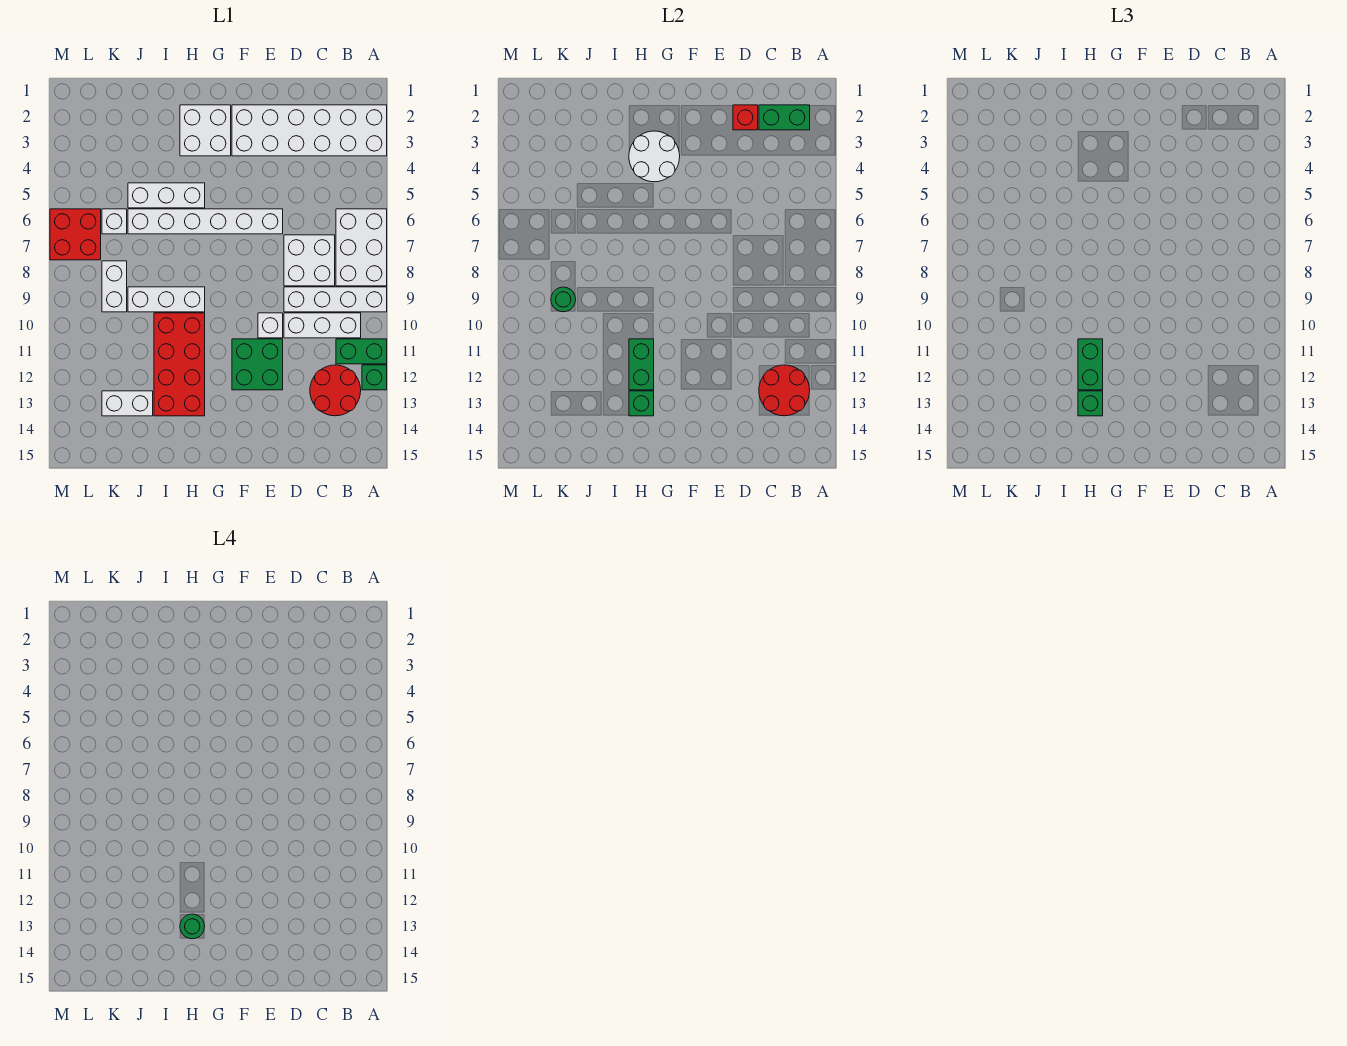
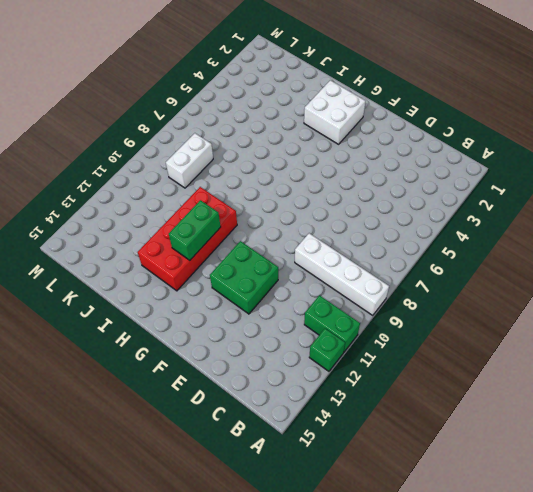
none -> white 2x6 brick [232,105,387,156]
none -> white 2x3 brick [336,209,387,286]
none -> white 1x3 brick [284,313,361,338]

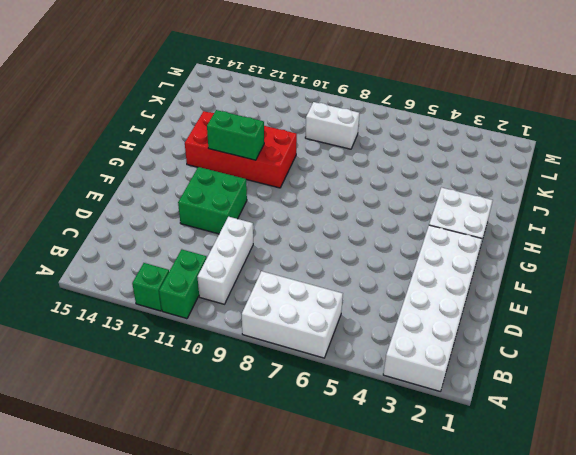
none -> white 1x4 brick [284,287,387,312]
none -> red 2x2 round brick [310,365,361,416]
none -> white 2x2 brick [284,235,335,286]

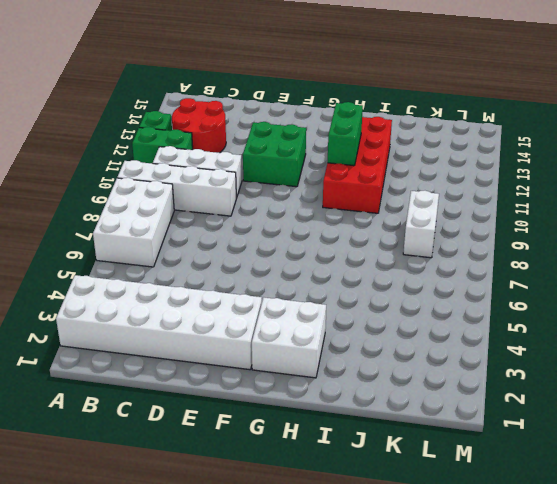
none -> white 2x2 brick [284,235,335,286]
none -> white 1x6 brick [128,209,283,234]
none -> white 1x1 brick [258,313,283,338]

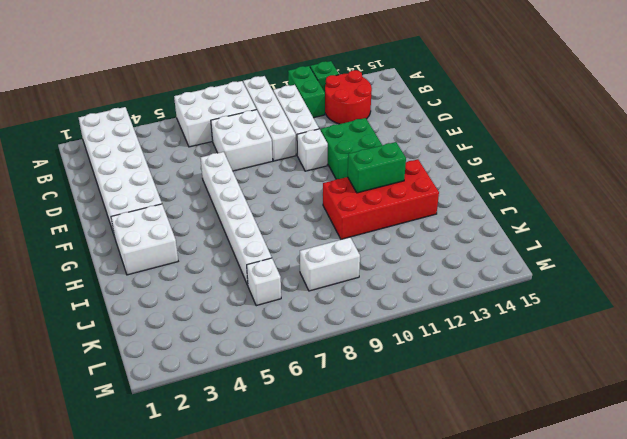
none -> white 1x3 brick [128,183,205,208]
none -> white 1x3 brick [128,287,205,312]
none -> white 1x2 brick [102,391,153,416]

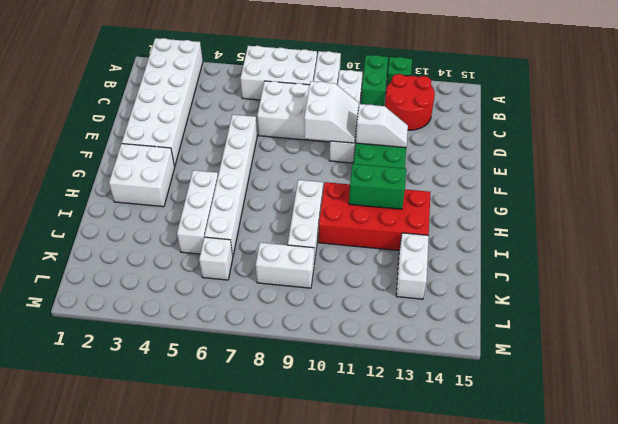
white 2x2 slope [304,81,359,143] -> none
white 1x2 slope [355,104,408,148] -> none
none -> red 2x2 brick [50,209,101,260]
none -> green 1x2 brick [759,105,810,130]
none -> red 2x2 round brick [759,365,810,416]

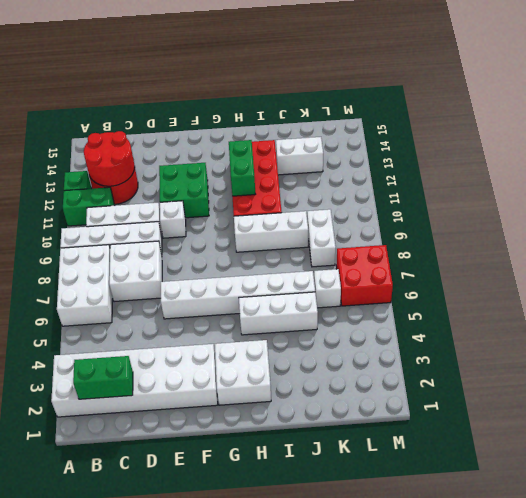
none -> red 1x1 brick [733,105,758,130]
none -> white 2x2 round brick [629,131,680,182]
none -> green 1x1 brick [629,391,654,416]

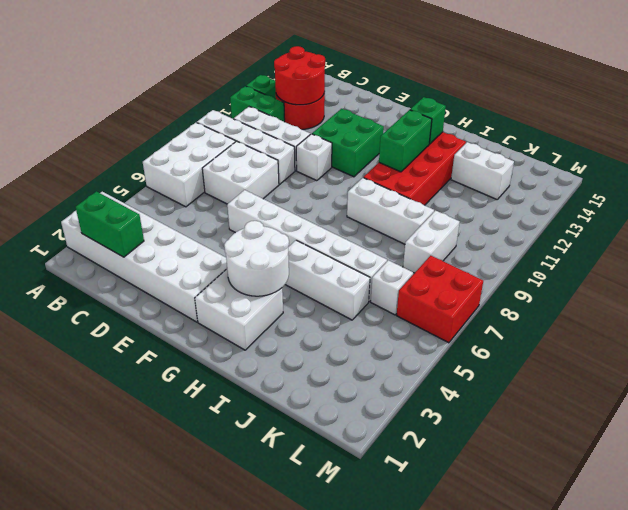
none -> red 1x1 brick [733,105,758,130]
none -> green 1x1 round brick [551,287,576,312]
none -> green 1x2 brick [1078,339,1103,390]

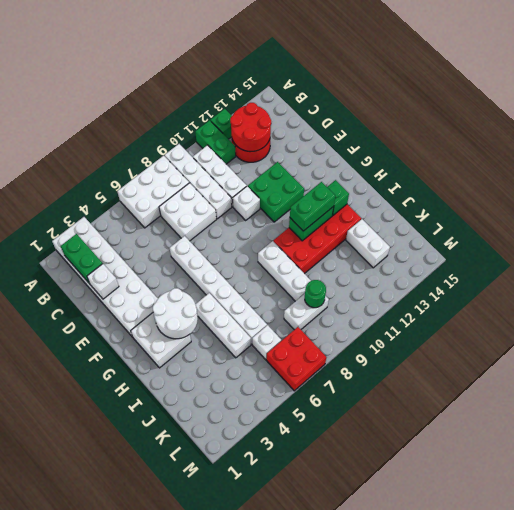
white 1x1 brick [87,264,119,299] -> red 1x1 brick [733,105,758,130]
none -> green 1x1 brick [1078,391,1103,416]
none -> green 1x1 round brick [180,914,205,939]

